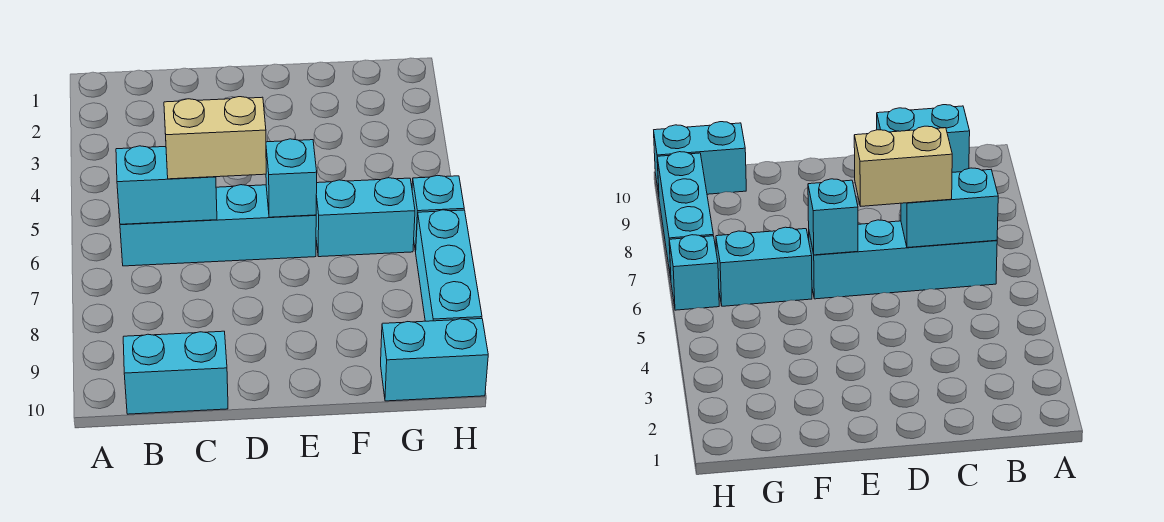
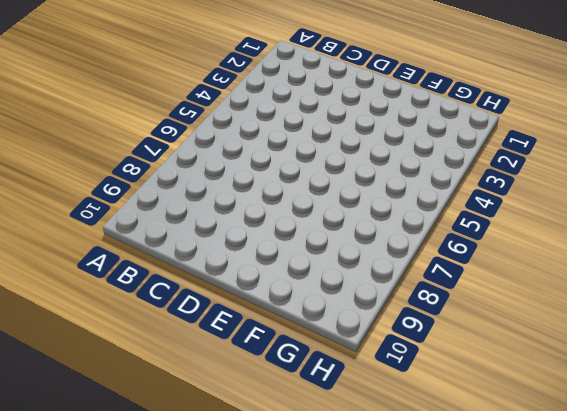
none -> cyan 1x4 brick [120,185,316,266]
none -> cyan 1x2 brick [123,331,228,414]

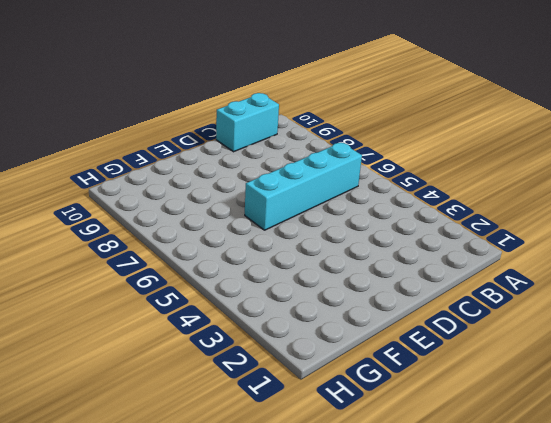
none -> cyan 1x2 brick [316,178,415,257]
none -> cyan 1x2 brick [381,319,488,401]

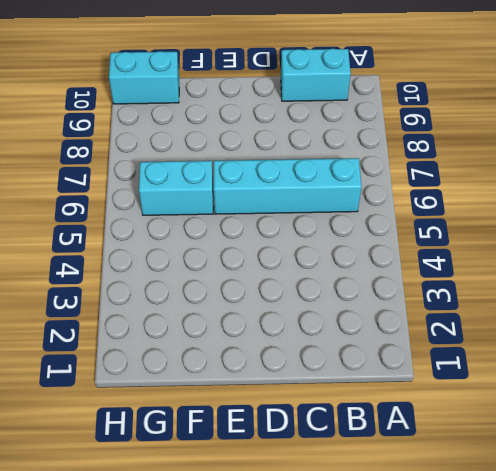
none -> cyan 1x1 brick [412,175,464,252]
none -> cyan 1x3 brick [416,210,482,321]

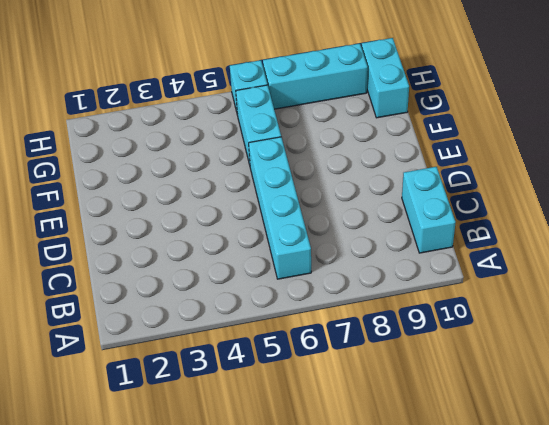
none -> cyan 1x2 brick [116,146,217,224]
none -> cyan 1x1 brick [266,139,317,217]

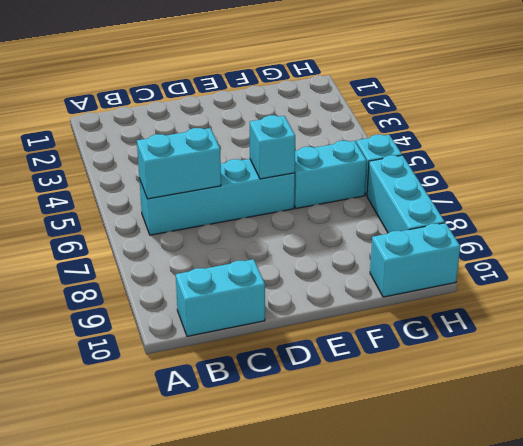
none -> tan 1x2 brick [164,97,266,179]

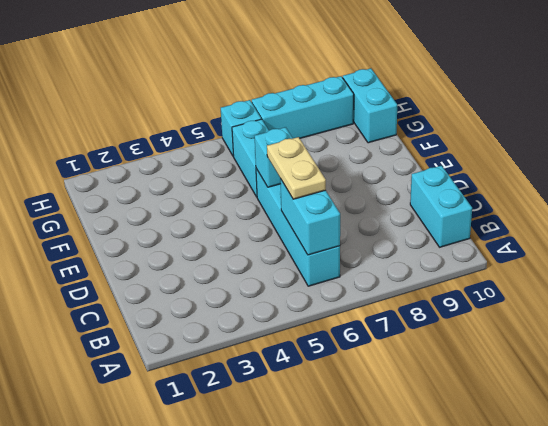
tan 1x2 plate [267,137,326,199] -> tan 1x2 brick [164,97,266,179]

